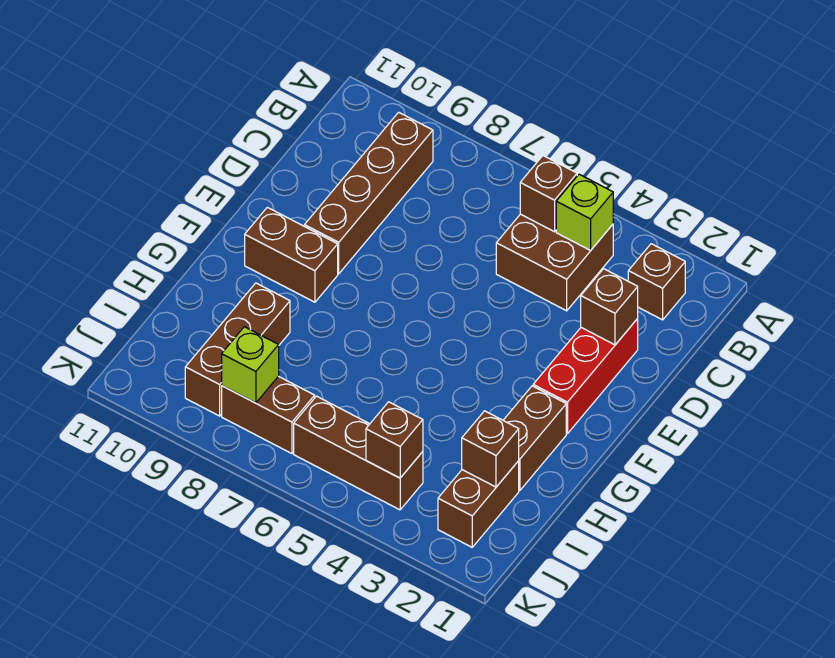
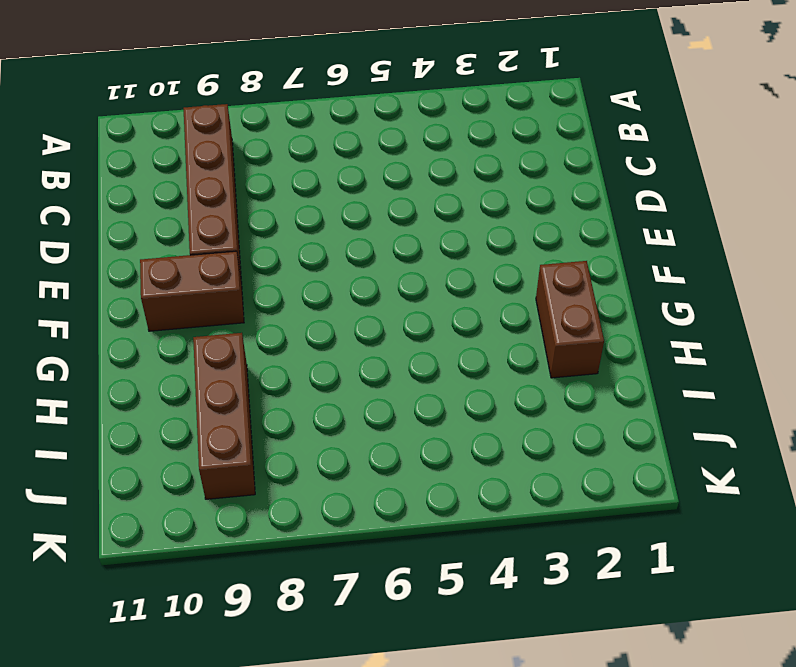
none -> brown 1x1 brick [628,244,685,320]
none -> brown 2x2 brick [496,214,613,311]
none -> red 1x3 brick [533,319,638,434]

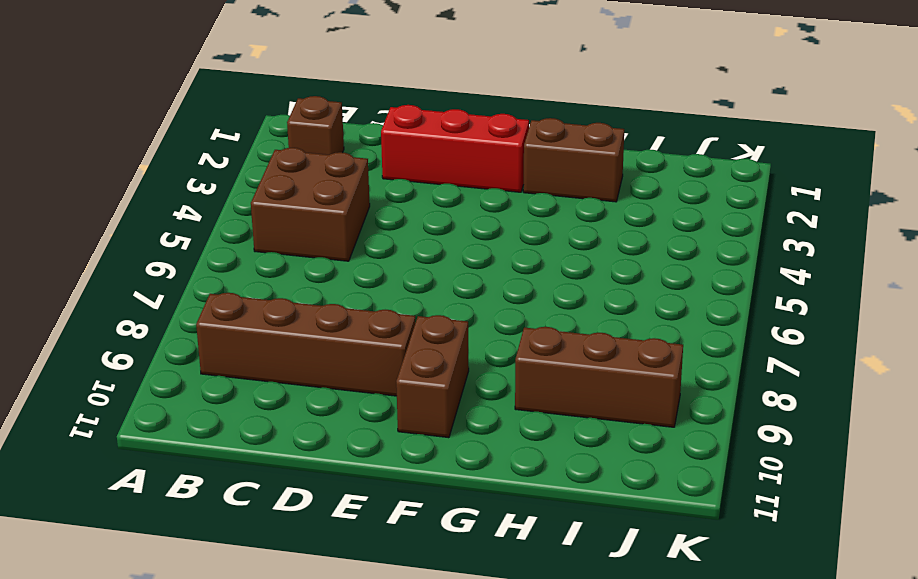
none -> brown 1x2 brick [438,461,519,547]
none -> brown 1x3 brick [294,396,423,510]
none -> brown 1x2 brick [222,376,315,454]

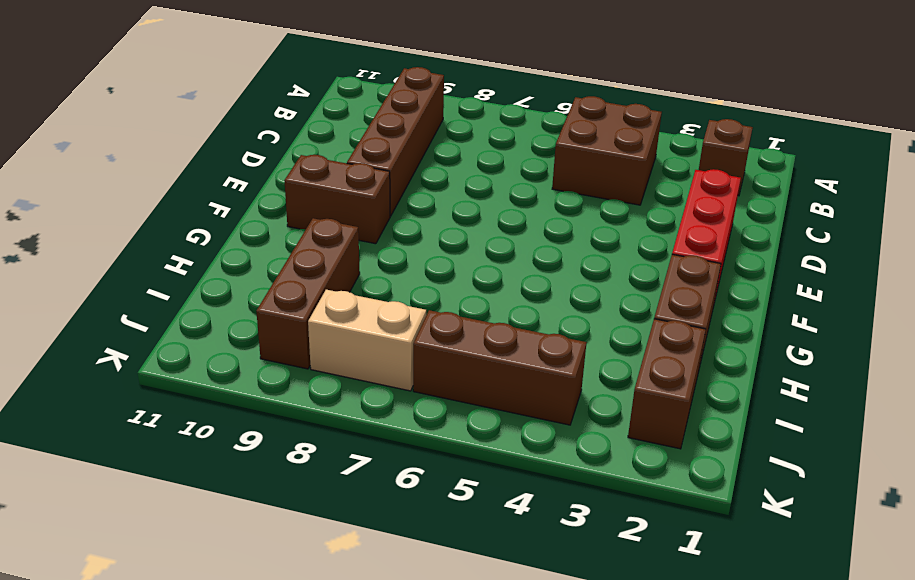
tan 1x2 brick [308,290,426,391] -> brown 1x2 brick [222,376,315,454]
none -> lime 1x1 brick [556,174,613,250]
none -> brown 1x1 brick [520,156,577,232]
none -> brown 1x1 brick [581,269,638,345]

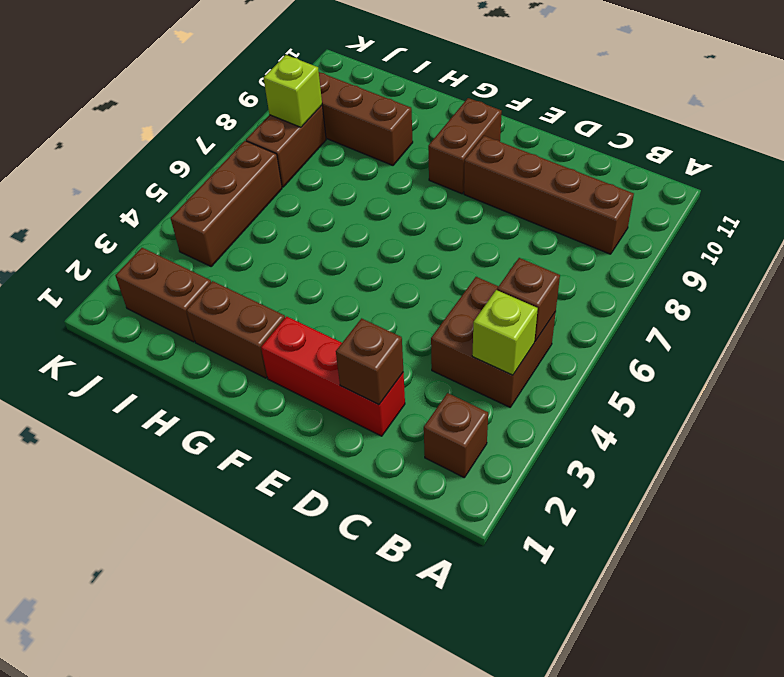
none -> brown 1x1 brick [462,411,519,487]
none -> brown 1x1 brick [366,402,423,478]

